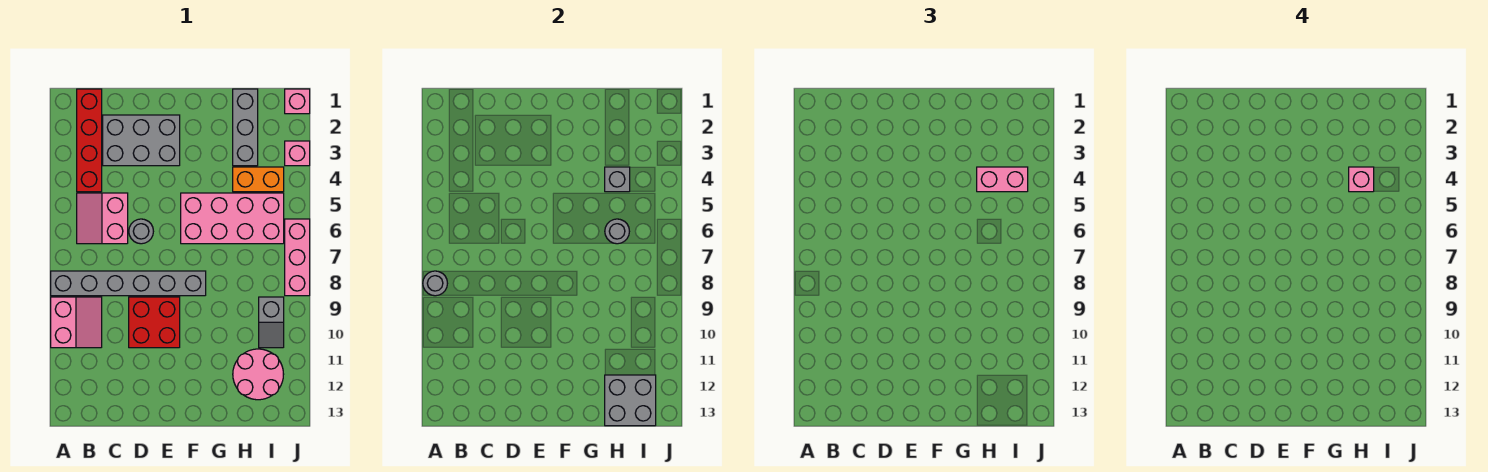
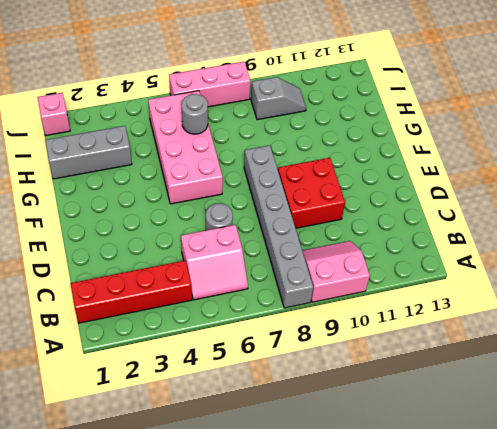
none -> grey 2x3 brick [103,115,180,166]
none -> orange 1x2 brick [233,167,284,192]
none -> pink 2x2 round brick [233,349,284,400]

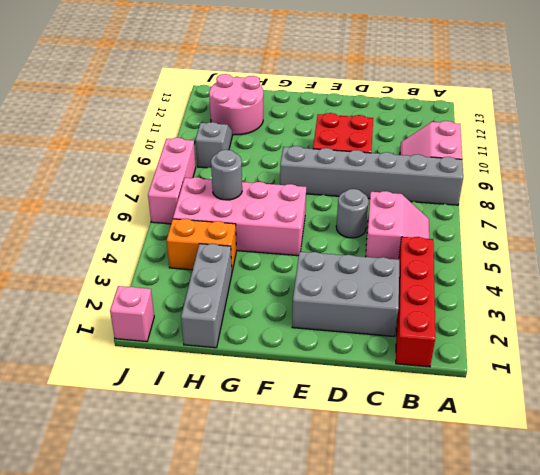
none -> pink 1x1 brick [285,141,310,166]
none -> grey 1x1 round brick [423,271,447,296]
none -> grey 1x1 brick [605,167,630,192]

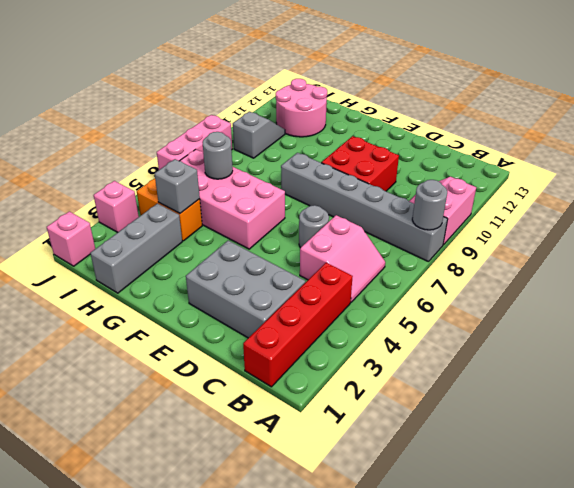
none -> grey 2x2 brick [605,375,656,426]
none -> pink 1x2 brick [977,167,1028,192]
none -> pink 1x1 brick [1349,167,1374,192]

